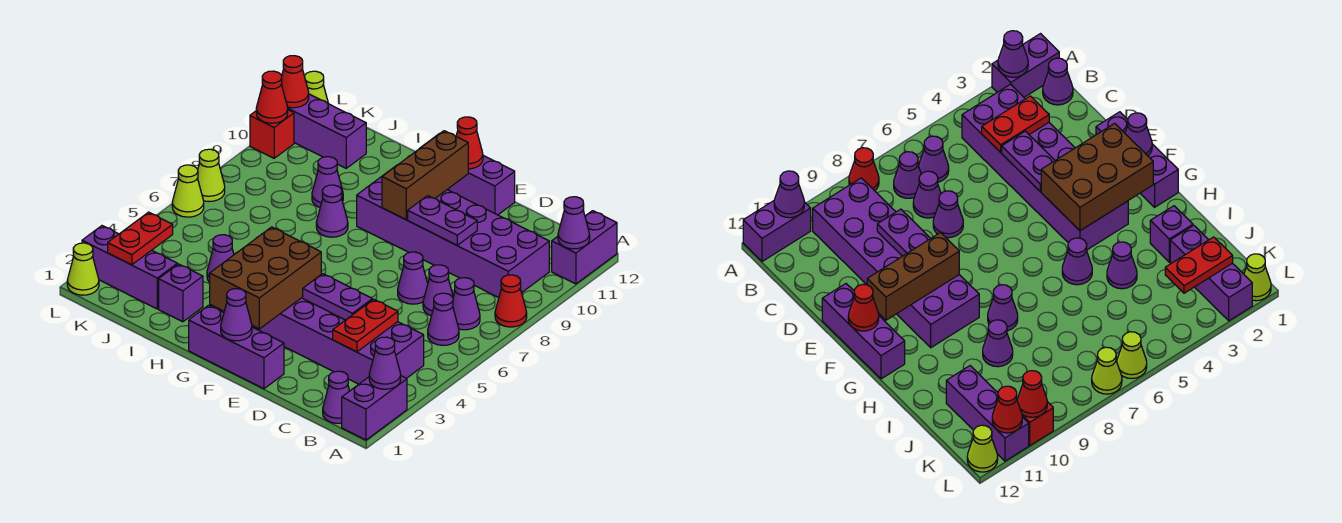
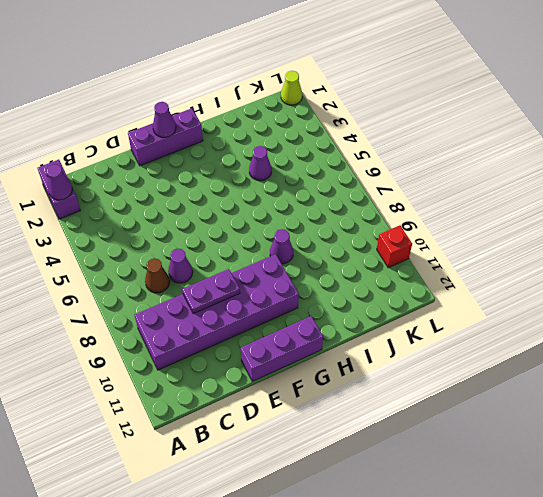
brown 1x1 cone [145,258,170,293] -> purple 1x1 cone [423,265,453,316]
none -> red 1x1 cone [495,275,527,327]
none -> purple 1x2 brick [552,211,617,284]
none -> purple 1x1 cone [323,371,349,423]
none -> purple 2x6 brick [252,297,424,384]

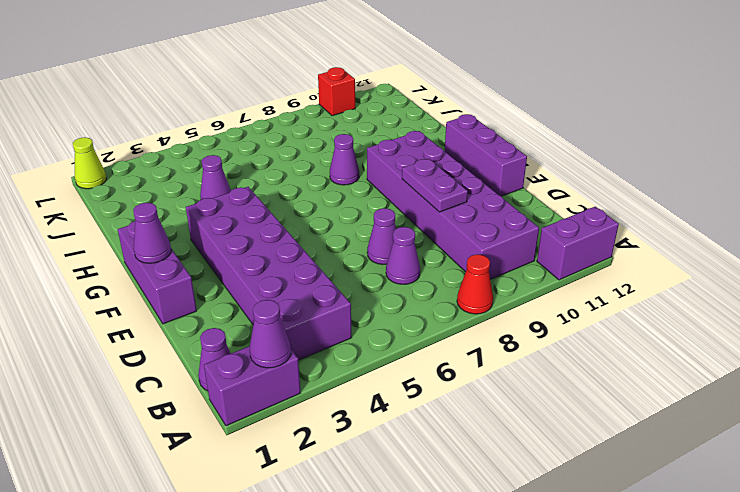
none -> purple 1x1 cone [428,293,459,345]
none -> purple 1x1 cone [453,278,480,330]
none -> purple 1x1 cone [1062,238,1092,285]
none -> purple 1x1 brick [159,264,203,322]

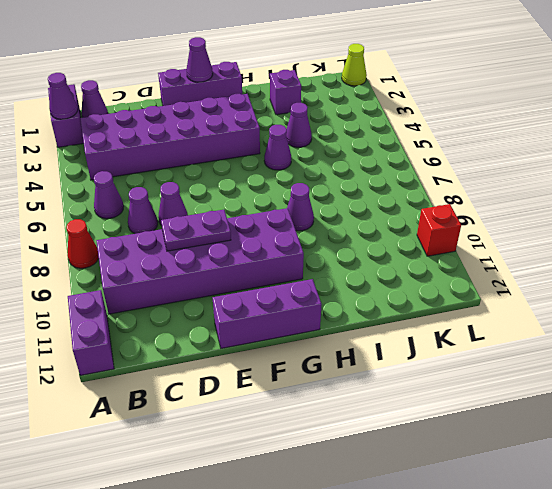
none -> purple 1x1 cone [453,278,480,330]
none -> purple 1x1 cone [312,157,343,207]
none -> purple 1x3 brick [82,226,177,309]
none -> purple 1x3 brick [287,94,366,168]

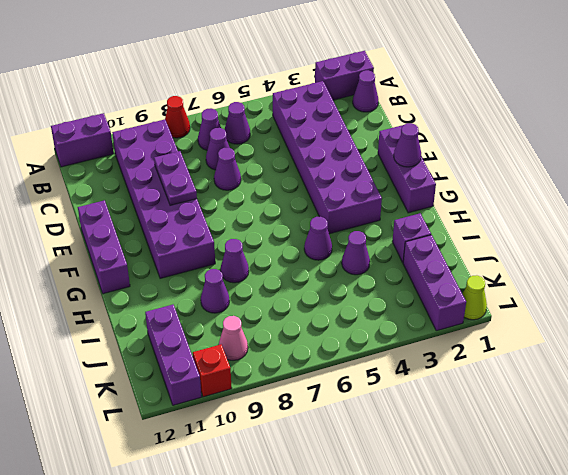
pink 1x1 cone [219,316,248,360] -> none
none -> lime 1x1 cone [172,165,204,217]
none -> lime 1x1 cone [198,149,225,202]
none -> lime 1x1 cone [305,71,328,103]
none -> purple 1x1 cone [369,337,401,389]

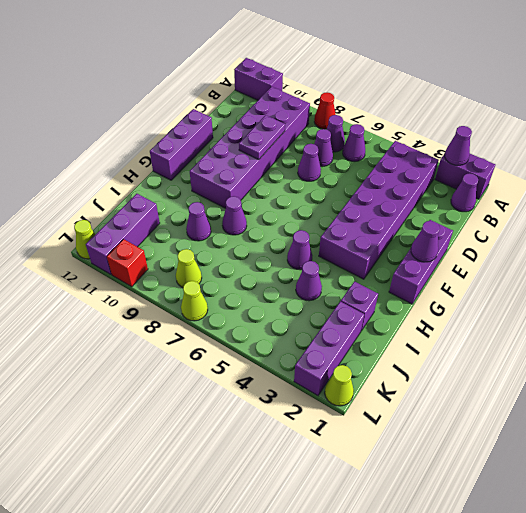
lime 1x1 cone [176,249,202,287] -> lime 1x1 cone moved to [172,165,204,217]
none -> purple 1x1 cone [558,197,590,249]
none -> red 1x2 plate [333,299,398,352]
none -> purple 1x2 plate [303,274,372,320]
none -> brown 2x3 brick [210,227,321,329]

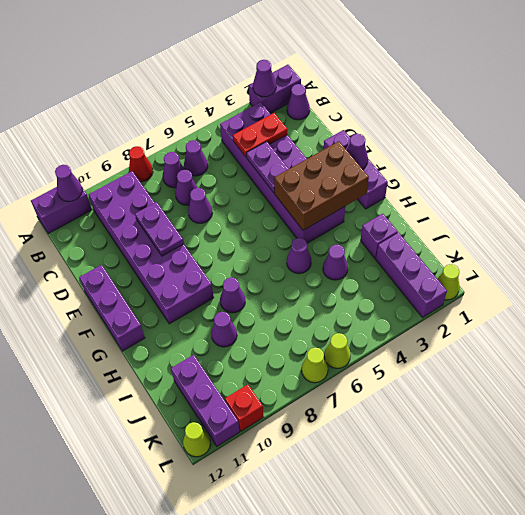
none -> brown 1x3 brick [382,131,468,220]
none -> red 1x1 cone [456,117,483,169]
none -> red 1x2 plate [108,212,173,265]
none -> red 1x1 cone [256,71,288,123]

